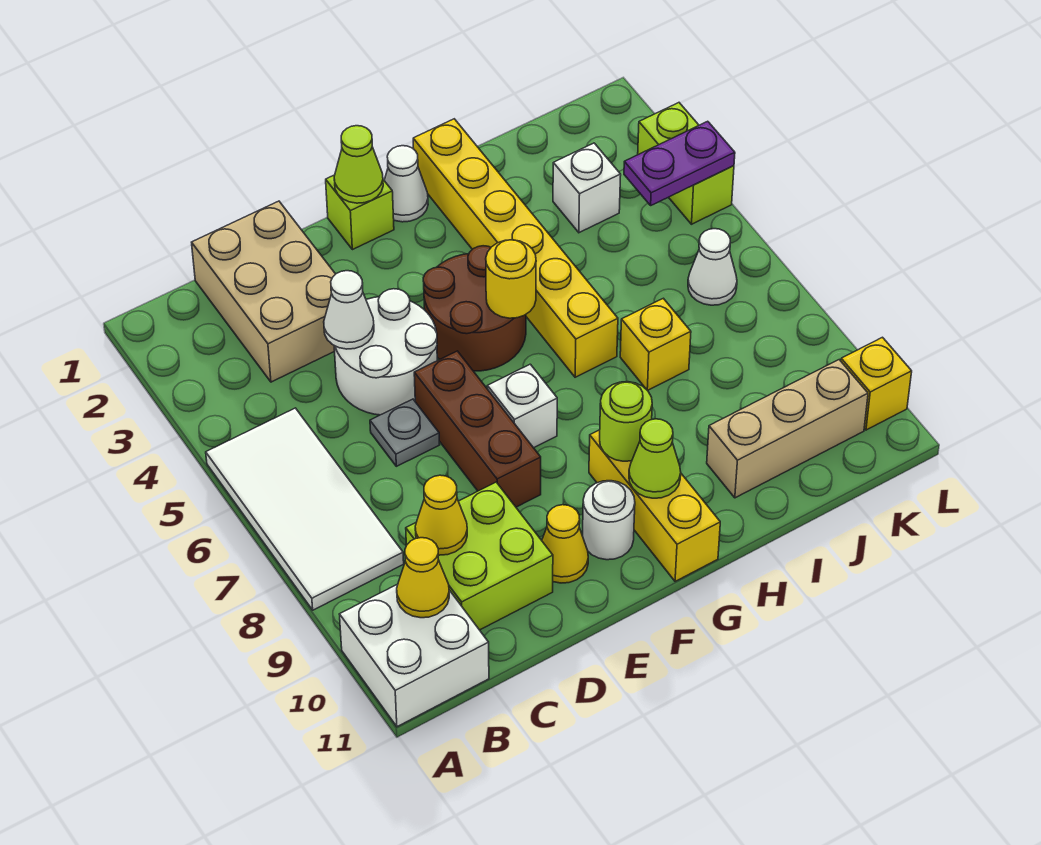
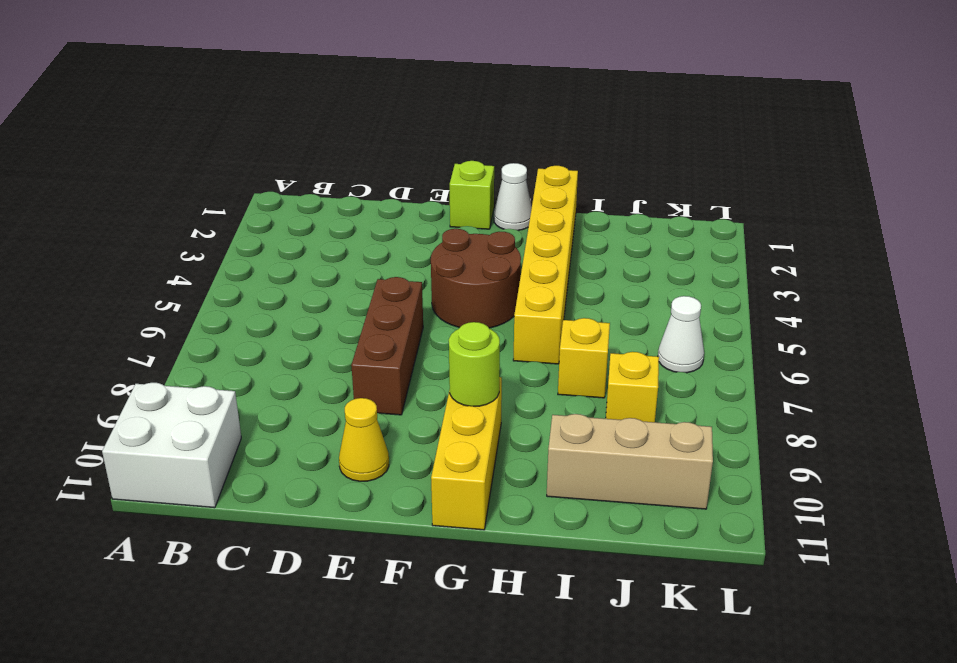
yellow 1x1 brick [606,352,659,422] -> yellow 1x1 brick moved to [841,337,912,430]
none -> white 2x4 tile [206,408,404,610]
none -> tan 2x3 brick [192,201,335,382]
none -> lime 2x2 brick [406,482,553,630]

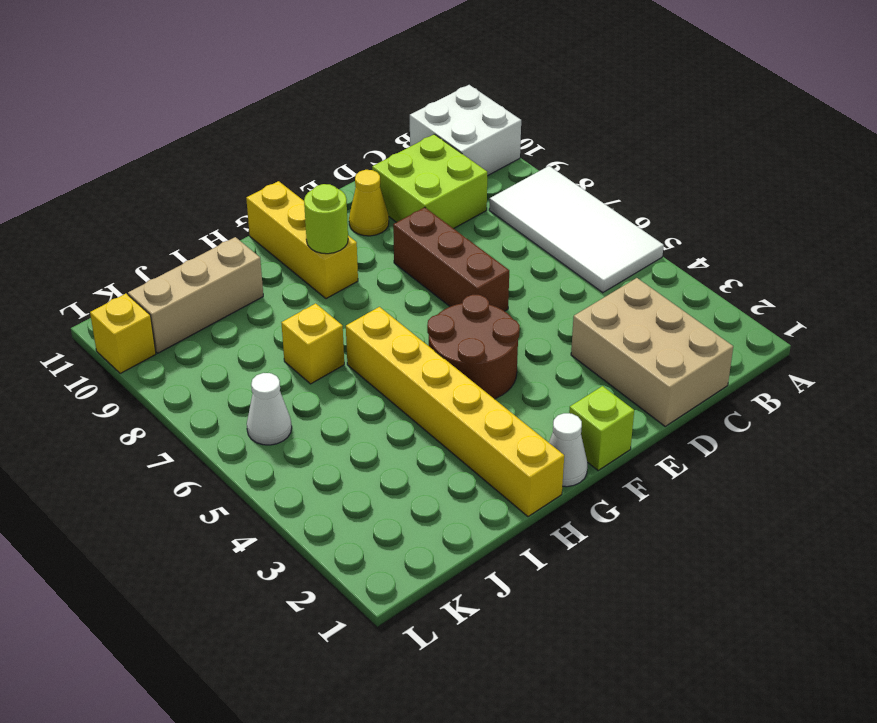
none -> white 2x2 round brick [334,289,437,415]
none -> grey 1x1 plate [370,399,439,466]
none -> white 1x1 brick [487,364,557,448]

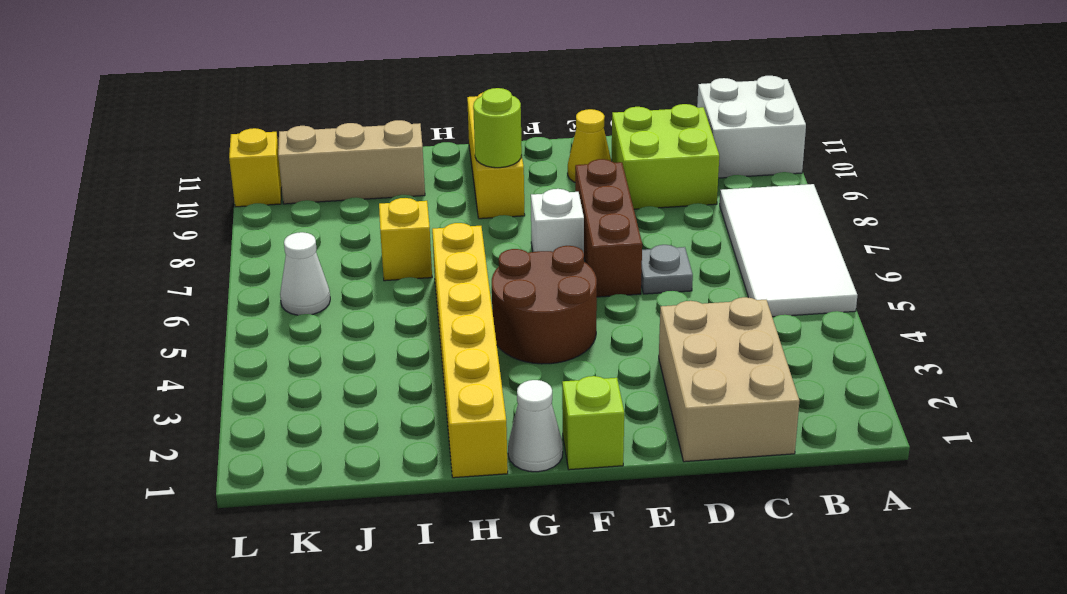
none -> white 2x2 round brick [334,289,437,415]
none -> white 1x1 round brick [583,481,635,560]
none -> white 1x1 brick [553,143,621,233]

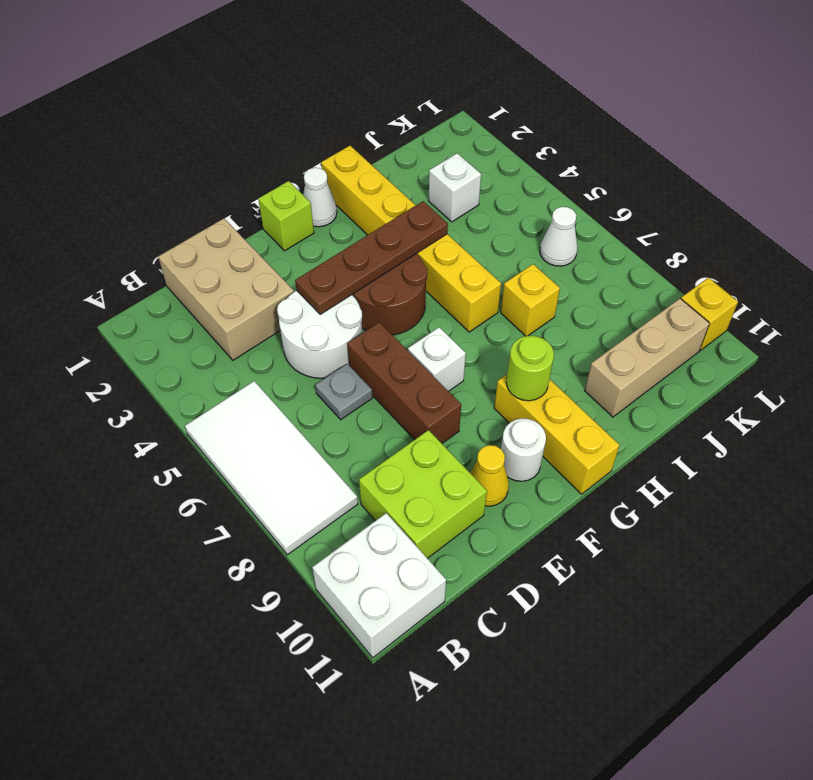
brown 1x4 plate [295,201,448,314] -> none
none -> lime 1x2 brick [638,103,734,224]
none -> yellow 1x1 cone [397,538,449,618]
none -> yellow 1x1 cone [415,475,467,555]

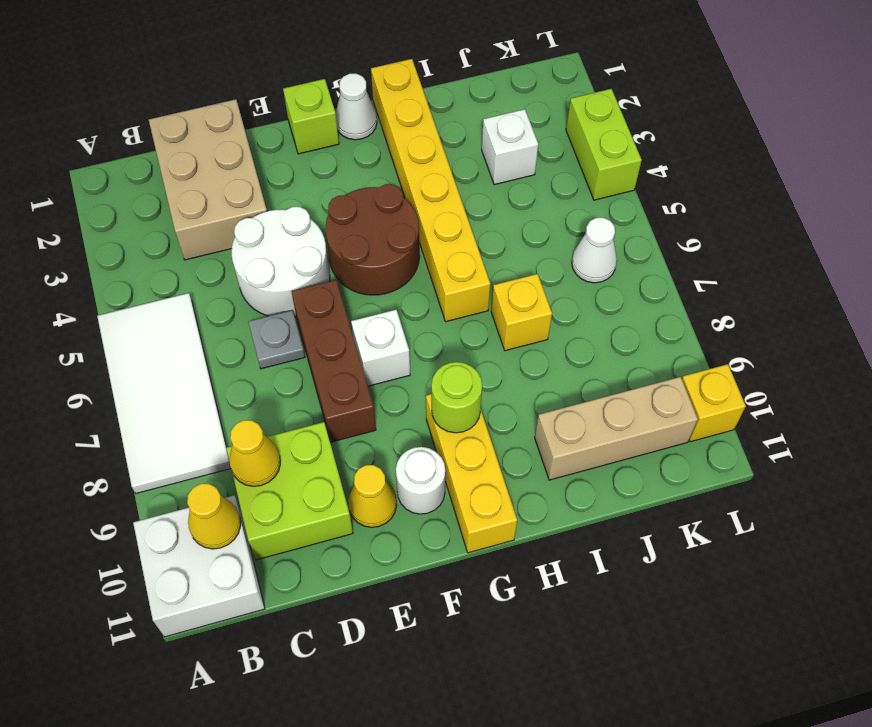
none -> white 1x1 cone [324,271,374,349]
none -> lime 1x1 cone [334,126,383,203]
none -> yellow 1x1 round brick [486,240,536,318]

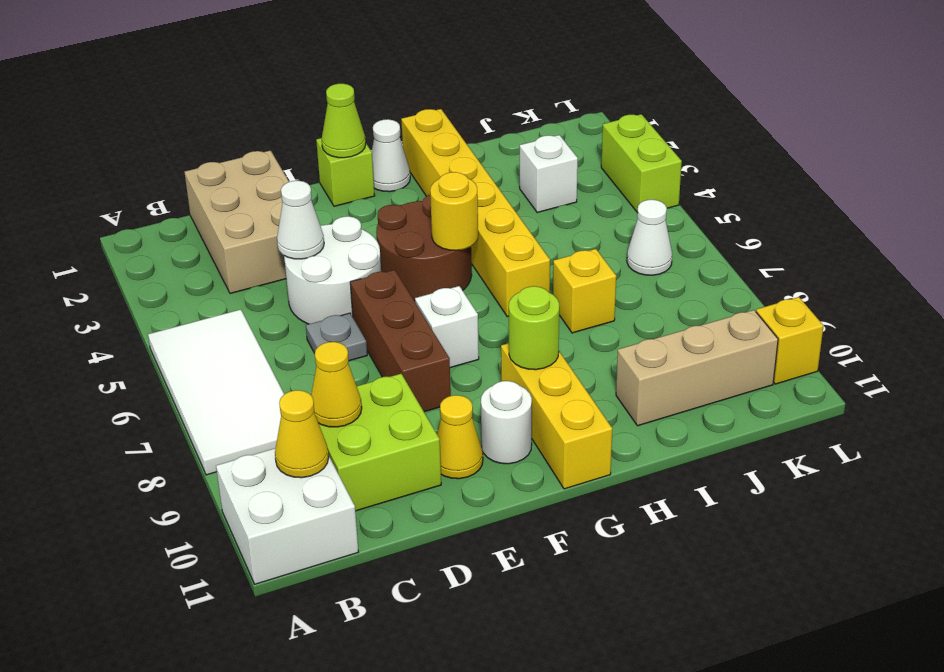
none -> lime 1x1 cone [629,419,681,498]
none -> purple 1x2 plate [624,121,735,205]

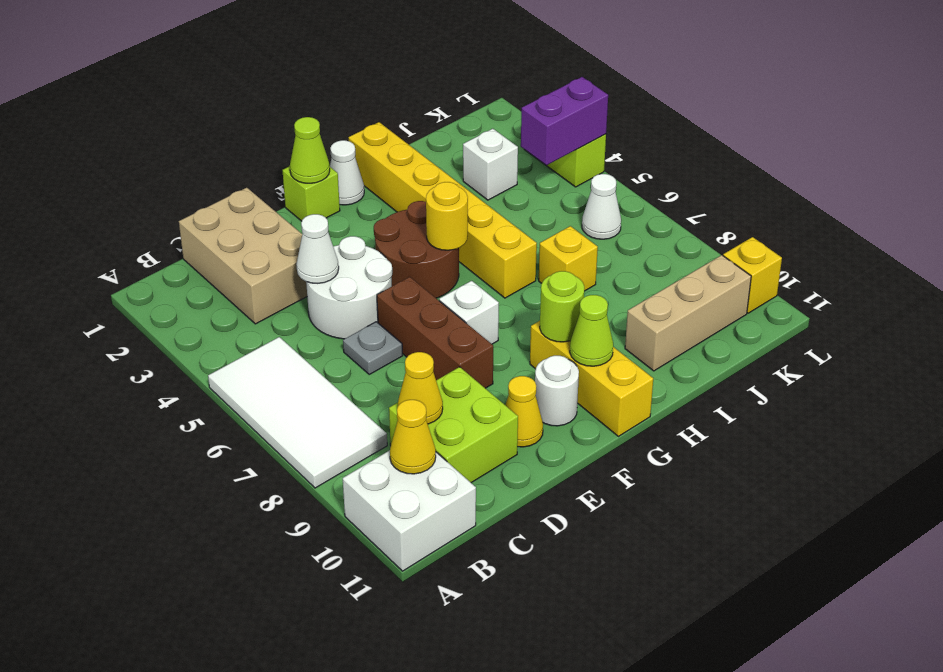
purple 1x2 brick [521,77,608,165] -> purple 1x2 plate [624,121,735,205]

